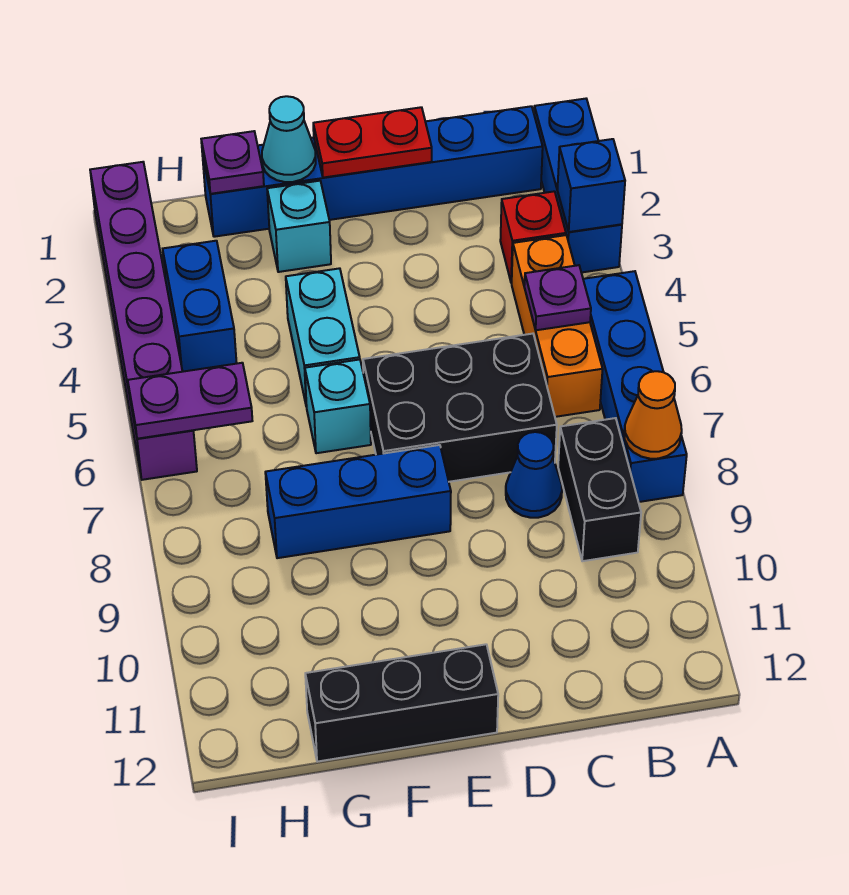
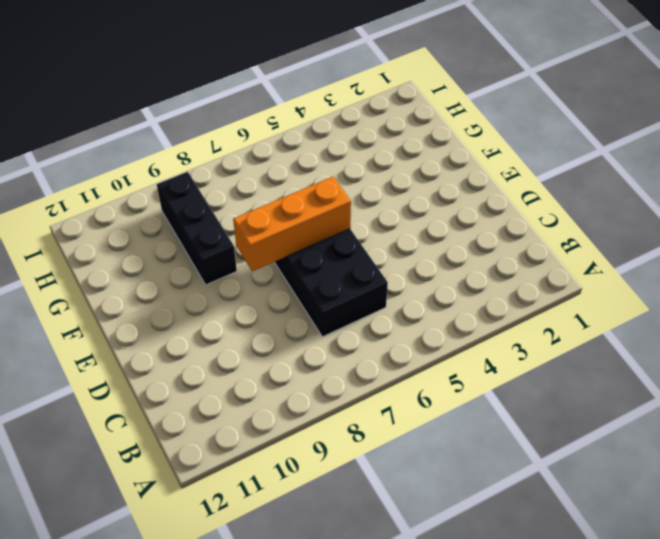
orange 1x3 brick [233,177,351,271] -> orange 1x3 brick moved to [512,235,603,417]
black 1x3 brick [157,172,237,285] -> black 1x3 brick moved to [305,644,498,762]
none -> blue 1x3 brick [534,99,622,273]
none -> blue 1x4 brick [583,271,687,502]
none -> blue 1x6 brick [202,106,543,237]

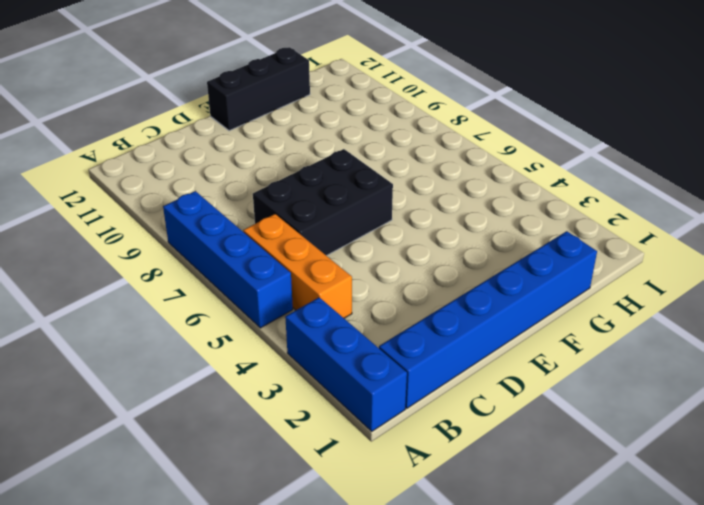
none -> red 1x1 brick [500,191,566,283]
none -> black 1x2 brick [558,418,641,561]
none -> blue 1x1 cone [506,432,562,518]

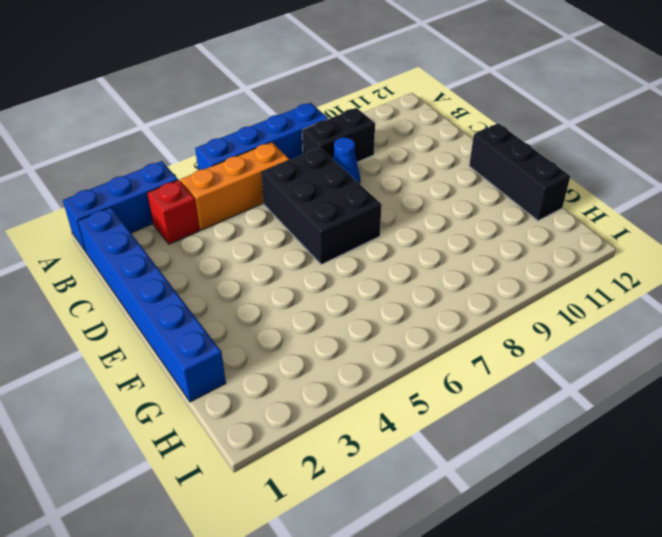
none -> blue 1x3 brick [265,445,451,558]
none -> cyan 1x1 brick [267,181,331,272]
none -> cyan 1x2 brick [286,268,360,406]

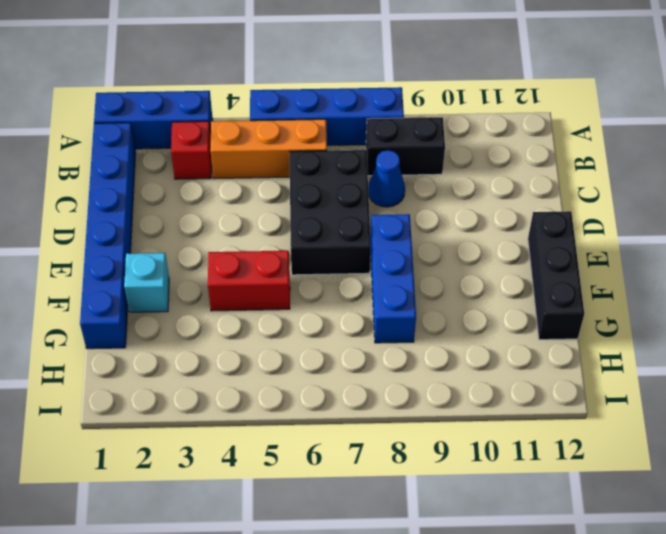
red 1x2 brick [208,251,290,311] -> cyan 1x2 brick [286,268,360,406]
none -> cyan 1x1 brick [305,360,371,453]
none -> blue 1x2 brick [163,241,237,372]
none -> purple 1x6 brick [90,162,197,480]

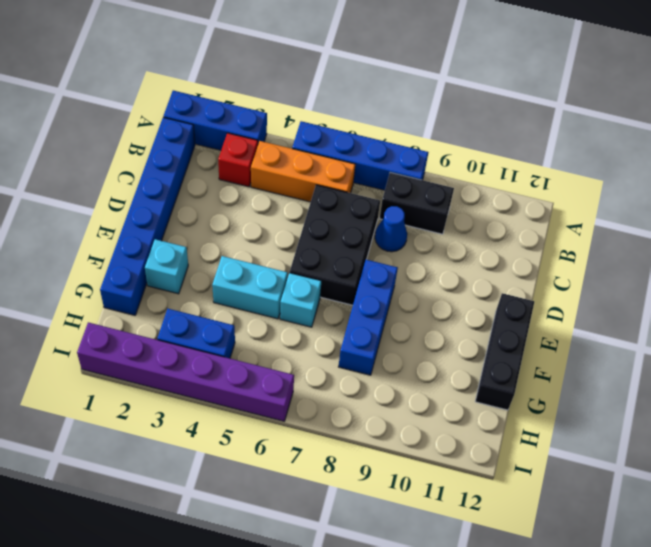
none -> blue 1x1 brick [557,139,625,232]
none -> orange 1x1 cone [624,371,682,459]
none -> purple 1x1 plate [524,265,591,330]

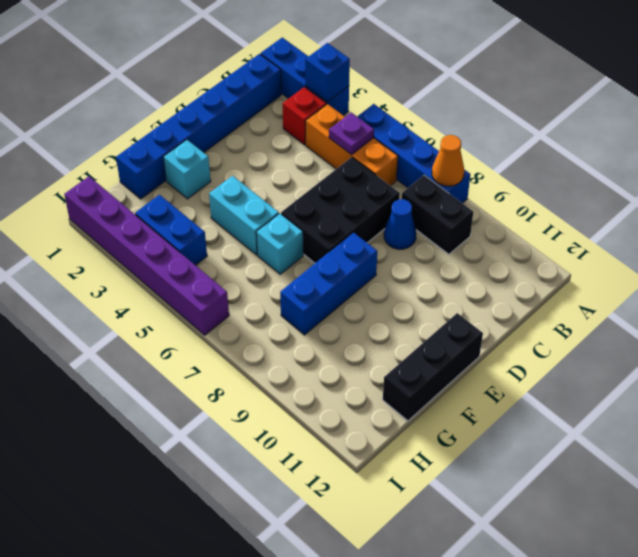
none -> red 1x2 plate [313,107,432,178]
none -> cyan 1x1 cone [262,96,316,182]
none -> purple 1x1 plate [201,131,264,194]

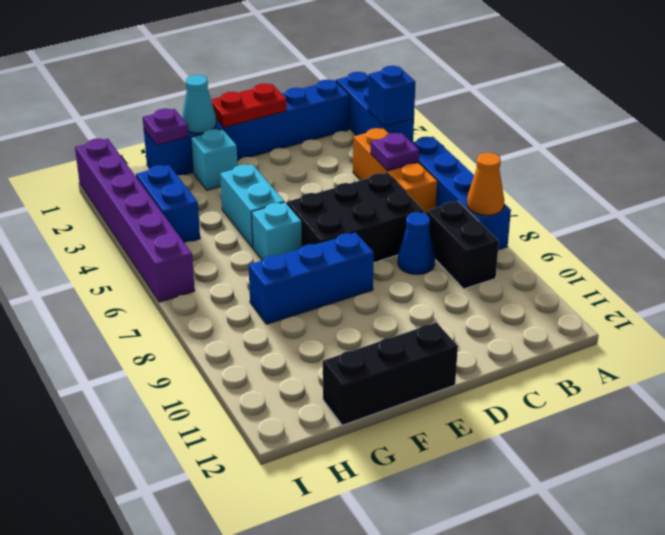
none -> red 1x1 brick [500,191,566,283]
none -> purple 1x2 plate [128,363,252,439]

